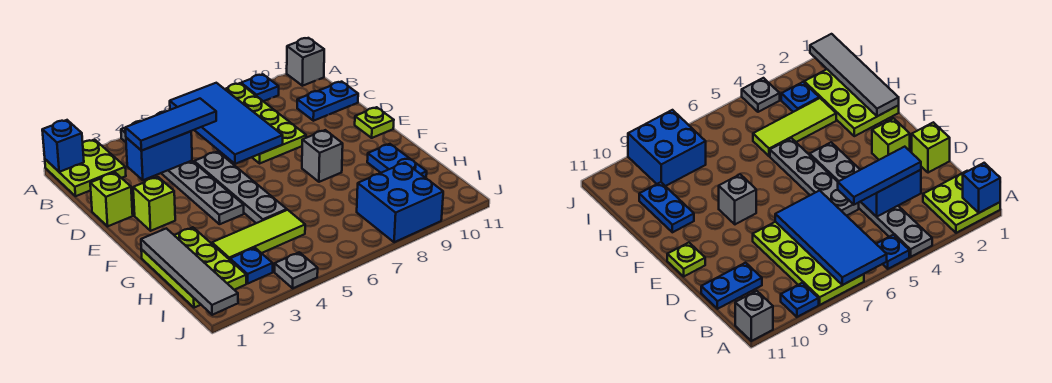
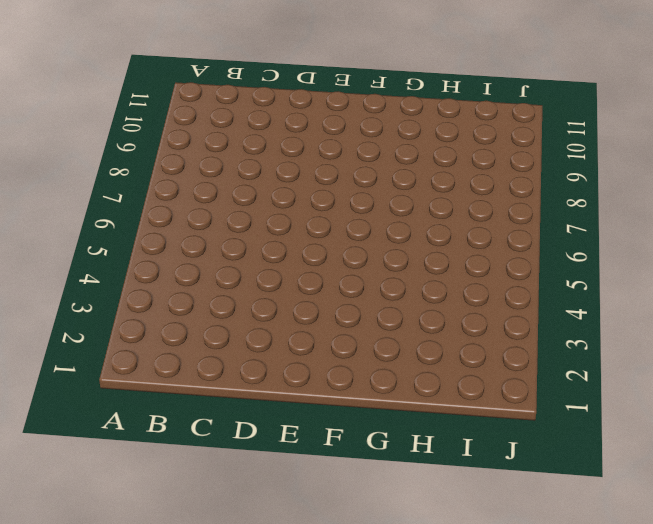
none -> lime 2x2 plate [45,140,126,196]
none -> grey 1x6 plate [121,121,244,224]
none -> blue 1x1 plate [877,235,909,269]

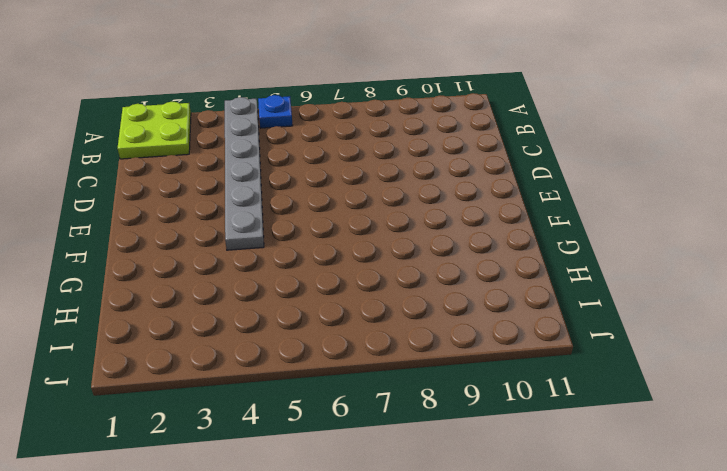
none -> lime 2x4 plate [225,83,307,163]
none -> blue 1x1 plate [241,74,279,101]
none -> grey 1x1 brick [287,38,324,86]

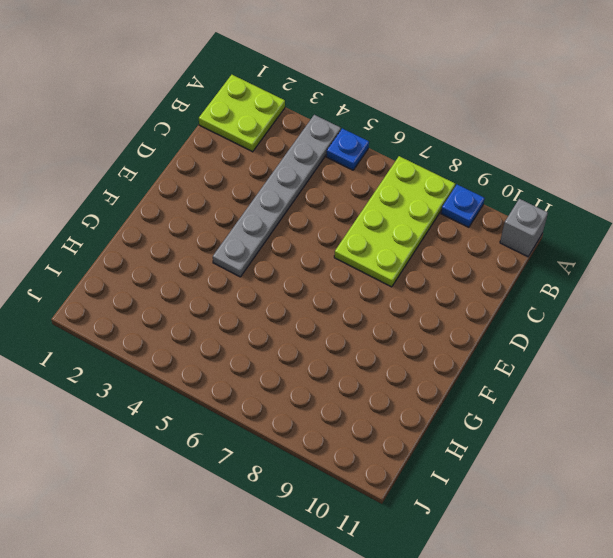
none -> blue 1x2 plate [297,82,358,121]
none -> lime 1x1 brick [90,173,133,226]
none -> grey 1x4 plate [194,152,287,223]

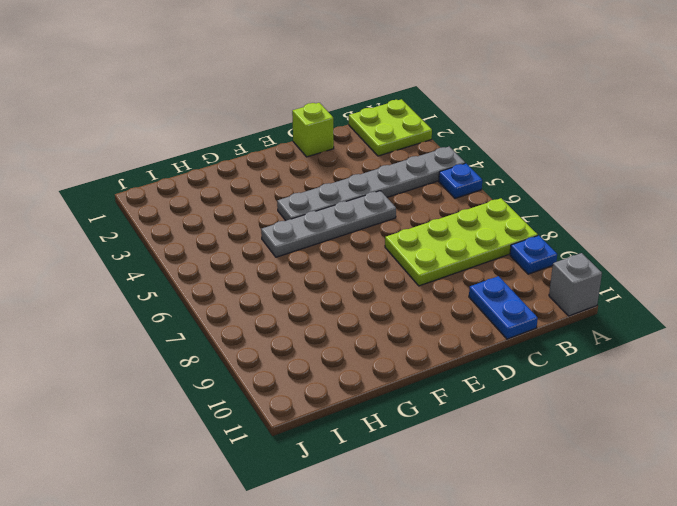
none -> lime 1x1 brick [133,177,175,231]
none -> lime 1x1 plate [355,107,394,138]
none -> grey 1x1 brick [302,130,343,182]

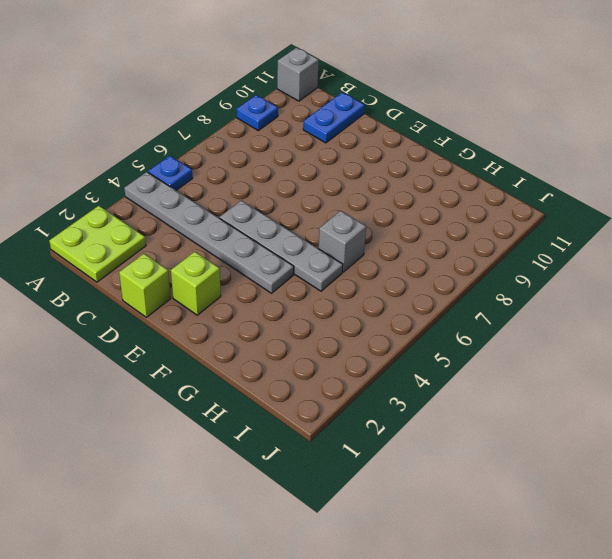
grey 1x1 brick [319,211,366,272] -> grey 1x1 brick moved to [302,130,343,182]
none -> lime 2x4 plate [225,83,307,163]
none -> lime 1x1 plate [355,107,394,138]
none -> lime 2x3 plate [141,227,246,308]

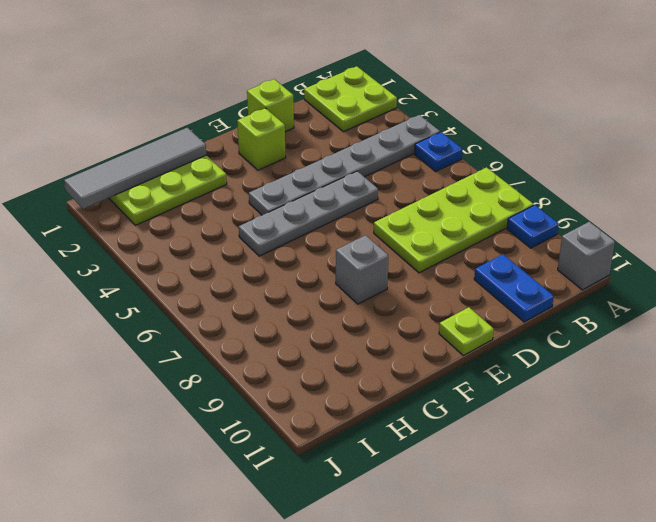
none -> blue 1x2 plate [367,144,427,178]
none -> lime 1x3 tile [212,210,305,260]
none -> blue 1x1 plate [230,248,273,283]

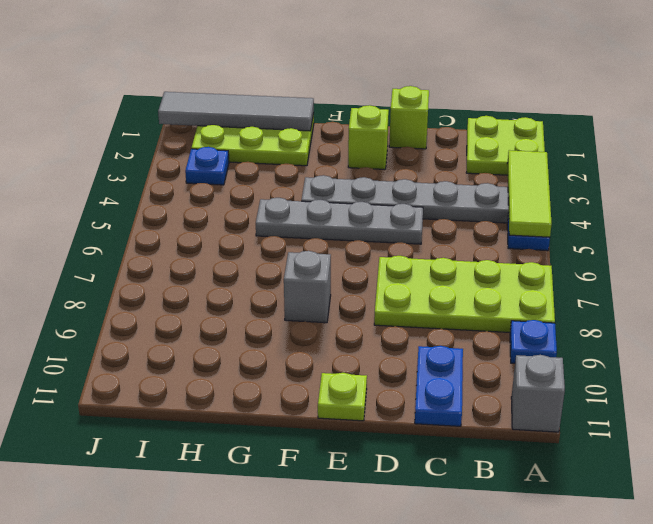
lime 1x3 tile [507,150,552,237] -> lime 1x3 tile moved to [212,210,305,260]
none -> blue 1x2 plate [367,144,427,178]
none -> blue 2x2 brick [357,163,443,242]
none -> grey 1x1 plate [275,252,318,288]

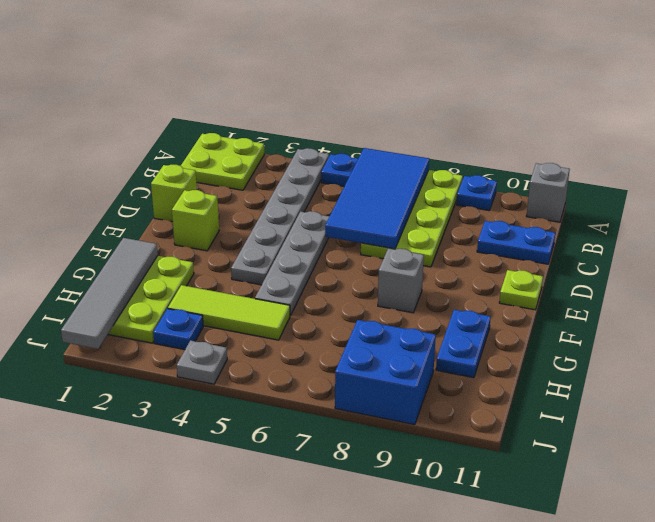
none -> blue 1x1 brick [42,120,84,172]
none -> blue 1x2 brick [126,131,192,180]
none -> blue 1x3 tile [125,99,216,151]

